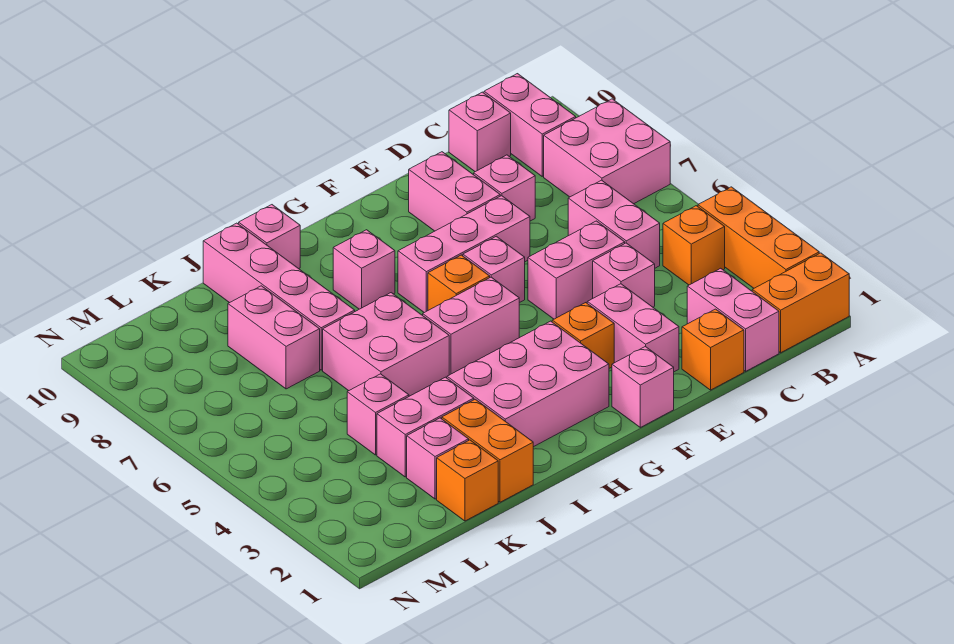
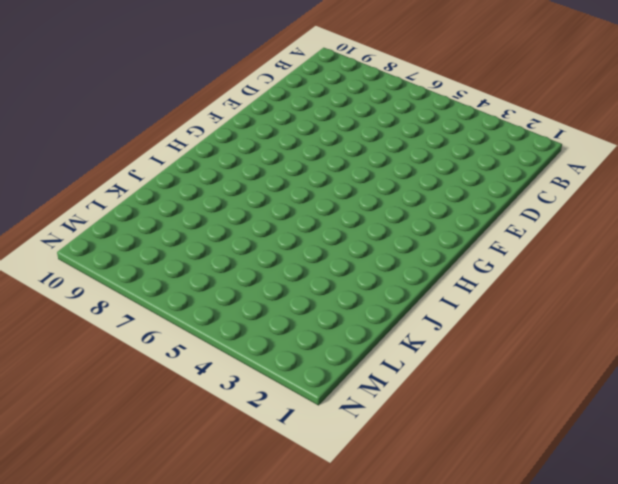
none -> orange 1x2 brick [752,253,849,353]
none -> orange 1x3 brick [698,187,819,288]
none -> pink 2x2 brick [544,99,670,204]
none -> orange 1x1 brick [663,206,725,285]

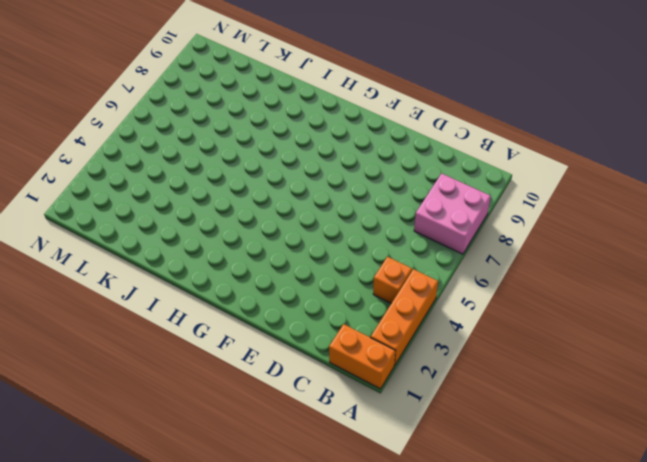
none -> pink 1x2 brick [484,74,576,176]
none -> pink 1x2 brick [687,268,779,371]
none -> pink 1x2 brick [568,180,660,268]
none -> pink 1x1 brick [449,92,511,172]

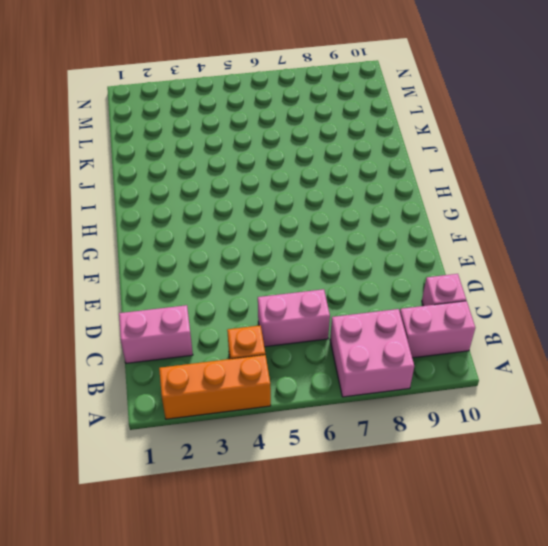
none -> orange 1x2 brick [752,253,849,353]
none -> orange 1x1 brick [682,309,744,390]
none -> pink 1x1 brick [593,243,655,307]
none -> pink 1x2 brick [528,221,625,319]

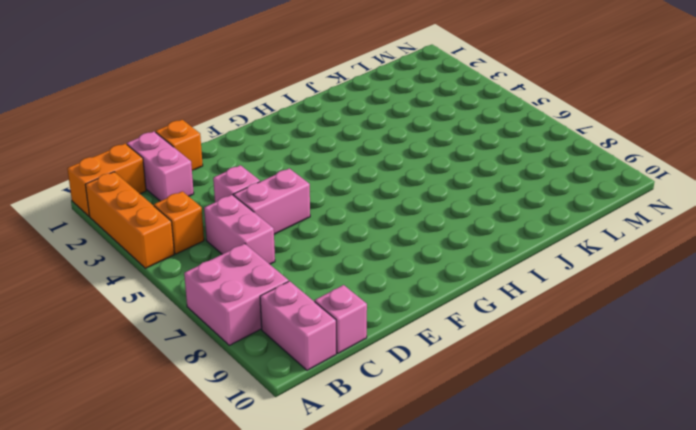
none -> pink 1x1 brick [474,155,535,221]
none -> pink 1x2 brick [587,284,679,372]
none -> pink 1x3 brick [398,196,530,313]
none -> pink 1x2 brick [409,152,500,231]

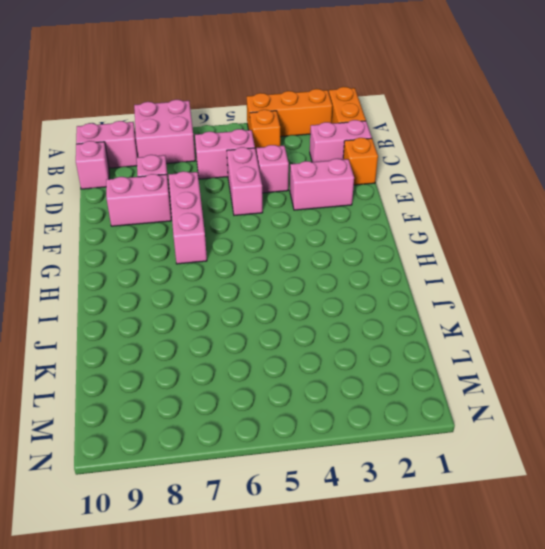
none -> pink 1x1 brick [612,346,674,427]
none -> orange 1x1 brick [552,303,614,368]
none -> pink 1x1 brick [463,236,525,303]
none -> pink 2x3 brick [447,321,609,447]

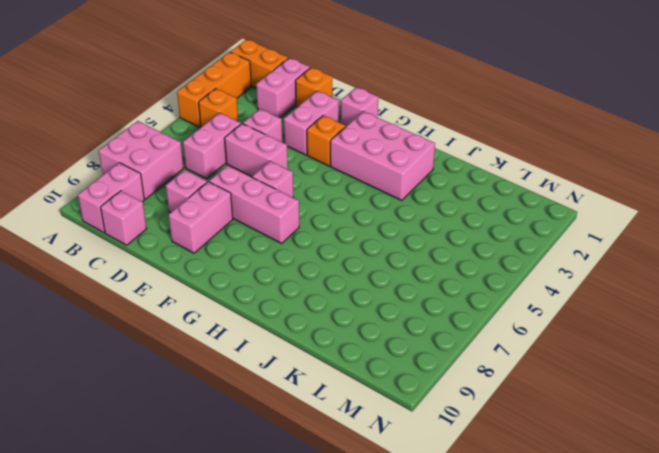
none -> pink 1x2 brick [423,277,519,375]
none -> orange 1x1 brick [428,255,490,310]
none -> pink 1x1 brick [333,230,395,309]
none -> pink 2x2 brick [323,293,449,396]

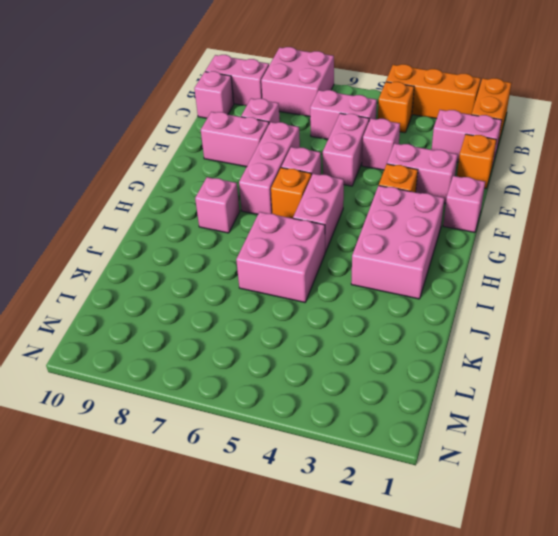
none -> pink 1x1 brick [239,205,300,269]
none -> orange 1x2 brick [442,399,533,502]
none -> pink 1x2 brick [377,377,474,477]
none -> pink 1x4 brick [203,223,355,370]

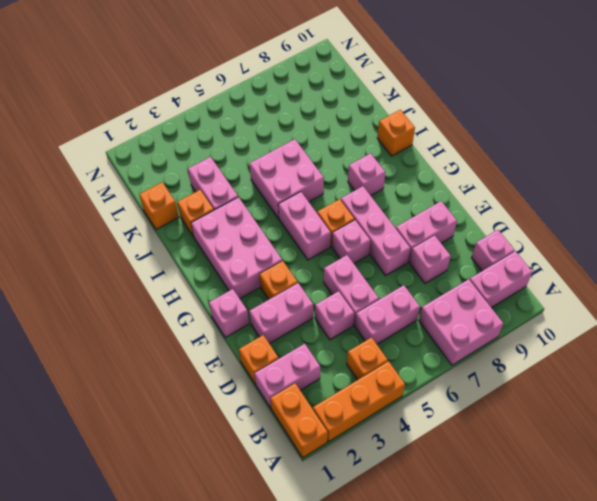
orange 1x1 brick [377,110,415,156] -> pink 1x1 brick [239,205,300,269]
orange 1x1 brick [177,190,214,237] -> orange 1x2 brick [442,399,533,502]
none -> pink 1x4 brick [203,223,355,370]
none -> pink 1x1 brick [407,418,469,499]
none -> pink 1x1 brick [347,374,409,455]
none -> pink 1x2 brick [228,286,320,389]

